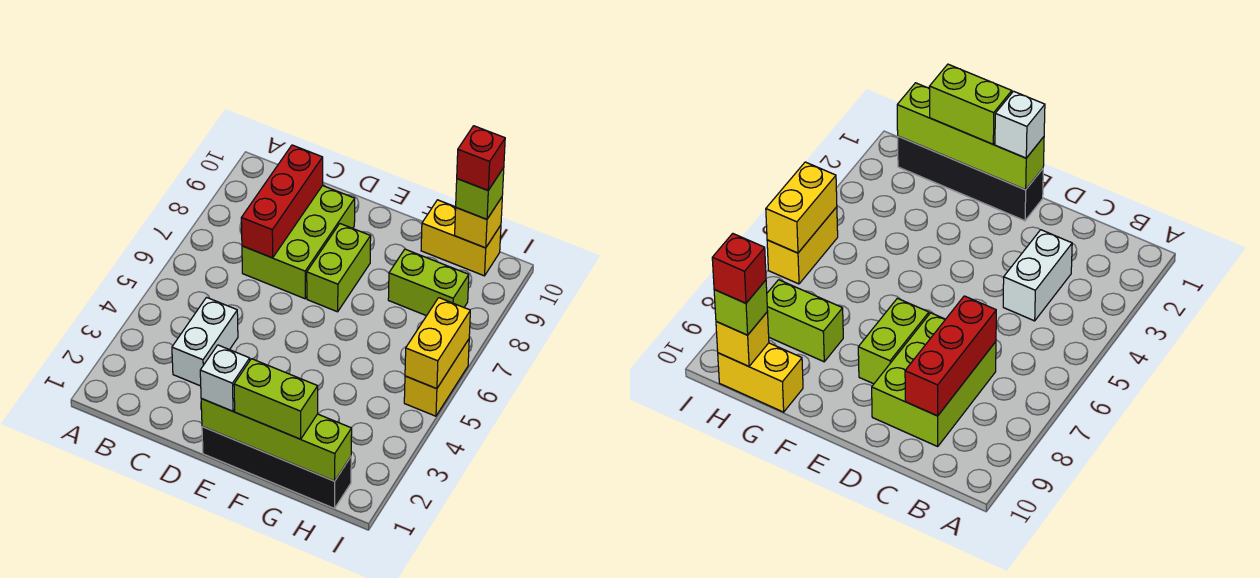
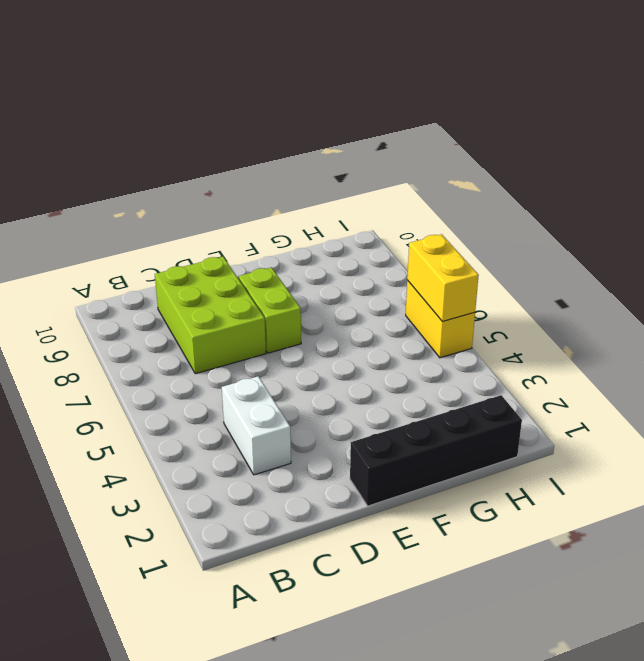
none -> lime 1x2 brick [388,249,469,316]
none -> yellow 1x2 brick [421,200,501,276]
none -> red 1x3 brick [241,145,323,258]

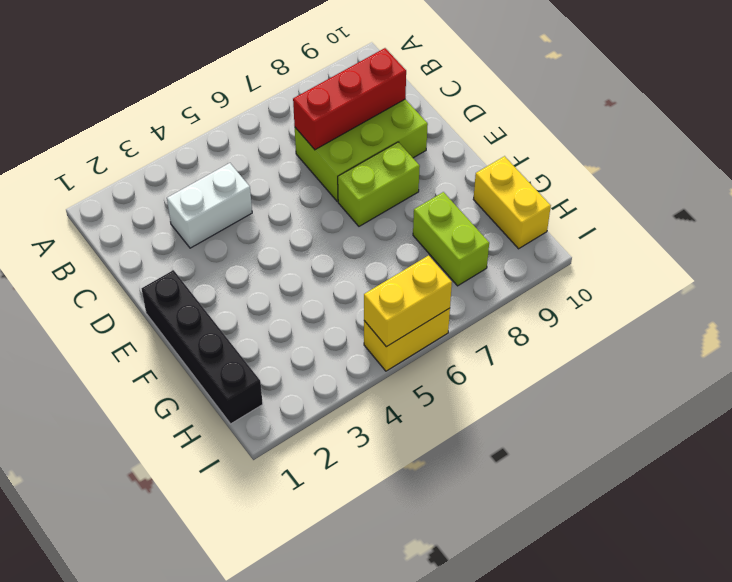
none -> lime 1x4 brick [201,399,352,481]
none -> yellow 1x1 brick [455,197,502,248]
none -> white 1x1 brick [200,345,250,411]

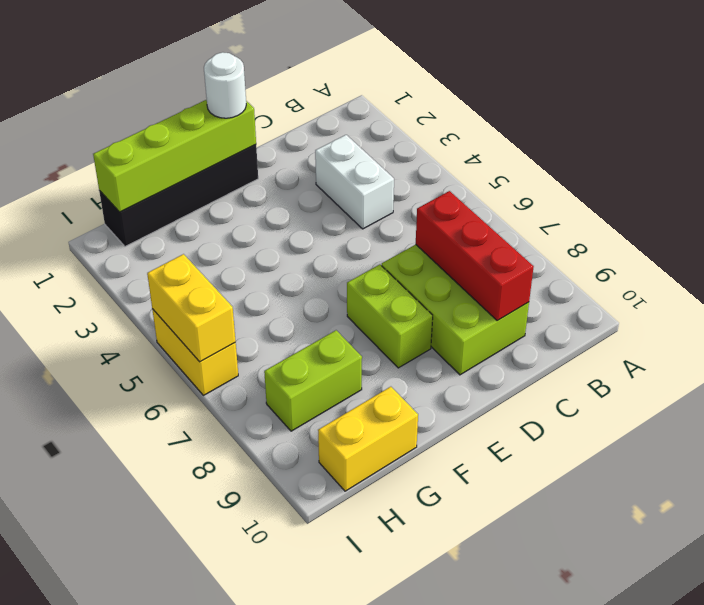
white 1x1 round brick [204,52,246,118] -> white 1x1 brick [200,345,250,411]
none -> yellow 1x1 brick [455,197,502,248]
none -> lime 1x2 brick [234,359,318,439]
none -> lime 1x1 brick [456,168,504,219]

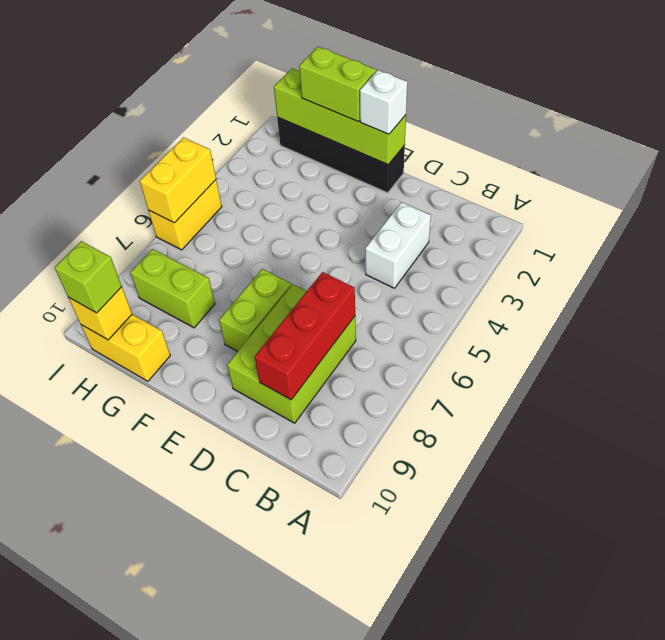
none -> red 1x1 brick [457,126,505,190]

